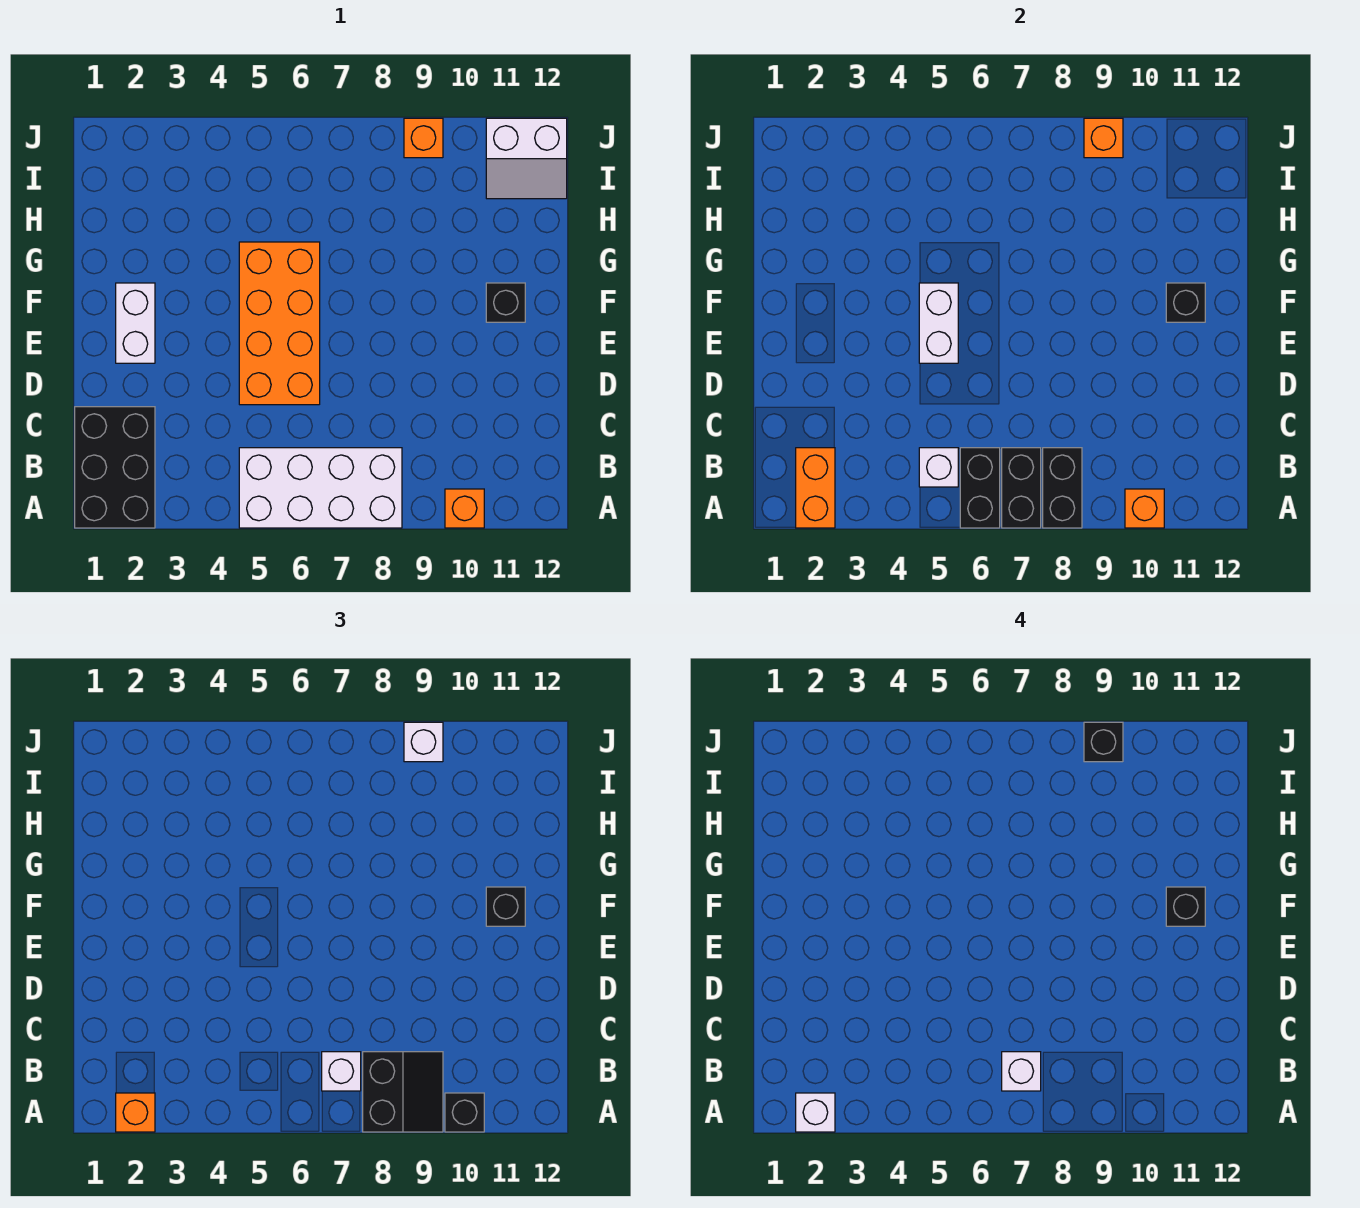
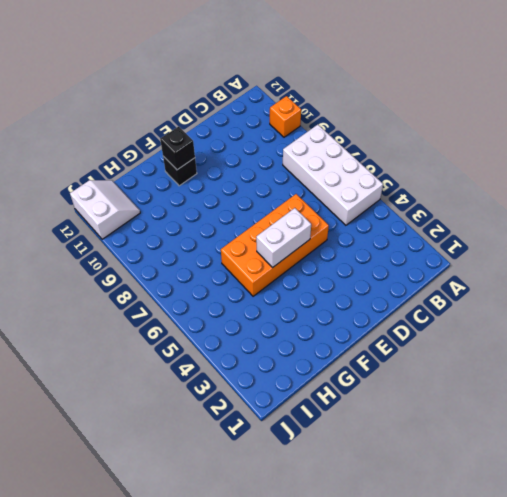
none -> black 2x3 brick [75,407,155,528]
none -> white 1x2 brick [116,283,155,363]
none -> orange 1x1 brick [404,118,443,158]

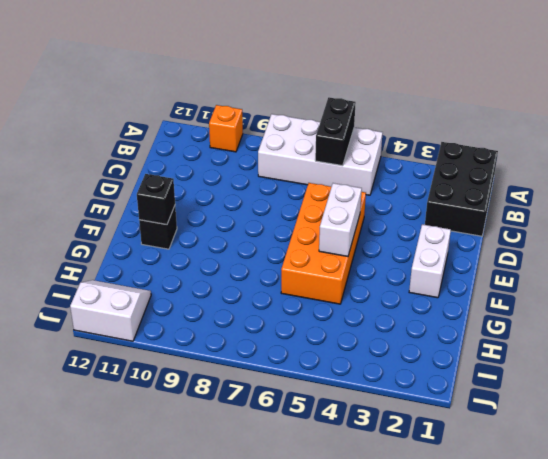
none -> orange 1x1 brick [404,118,443,158]
none -> orange 1x2 brick [796,448,835,528]
none -> black 1x2 brick [1002,448,1041,528]

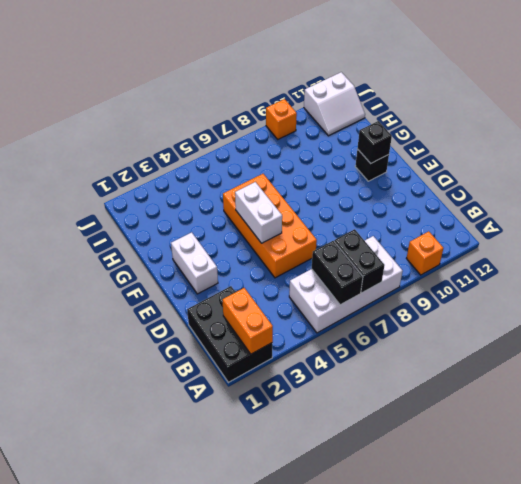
none -> black 1x2 brick [1043,448,1082,528]
none -> orange 1x1 brick [1125,489,1164,528]
none -> white 1x1 brick [919,448,958,487]

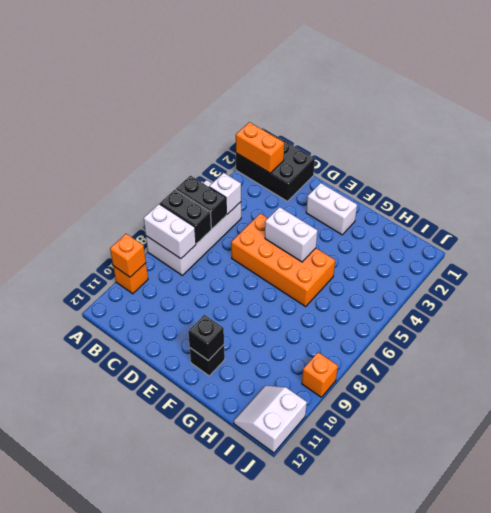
white 1x2 brick [144,204,196,259] -> black 1x2 brick [1043,448,1082,528]
none -> orange 1x1 brick [1084,118,1123,158]
none -> orange 1x1 brick [116,1093,155,1132]
none -> black 2x2 slope [363,1052,443,1132]

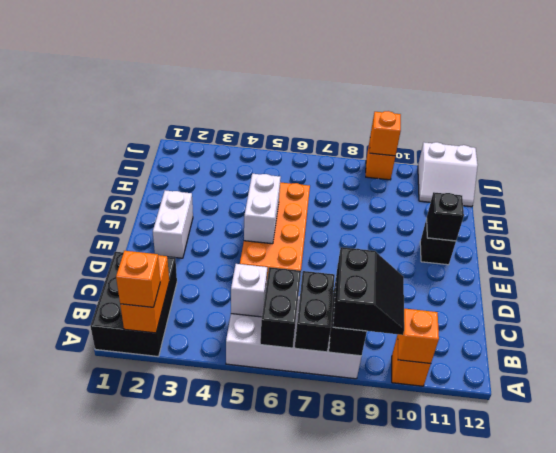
none -> black 1x1 brick [445,1093,484,1132]
none -> white 1x1 brick [322,1052,361,1091]
none -> black 1x1 brick [486,887,525,926]

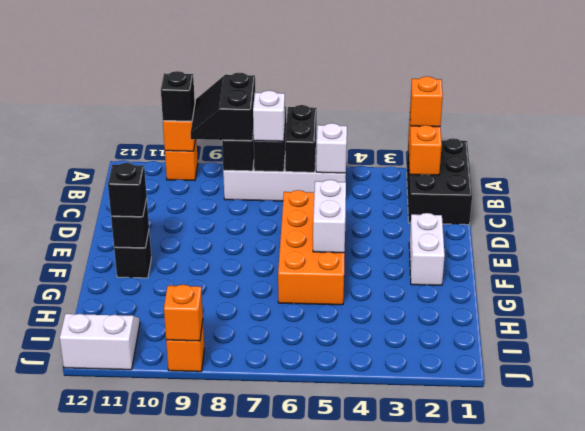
none -> white 1x1 brick [404,722,443,762]
none -> white 1x1 brick [796,1093,835,1132]
none -> white 1x1 brick [1002,1052,1041,1091]

